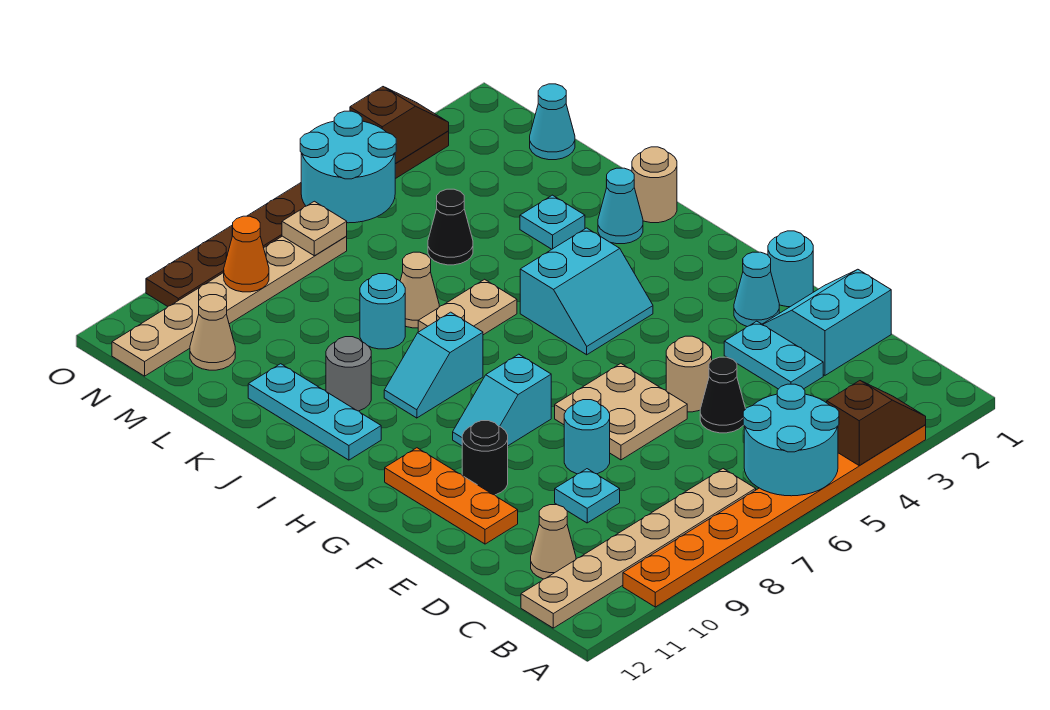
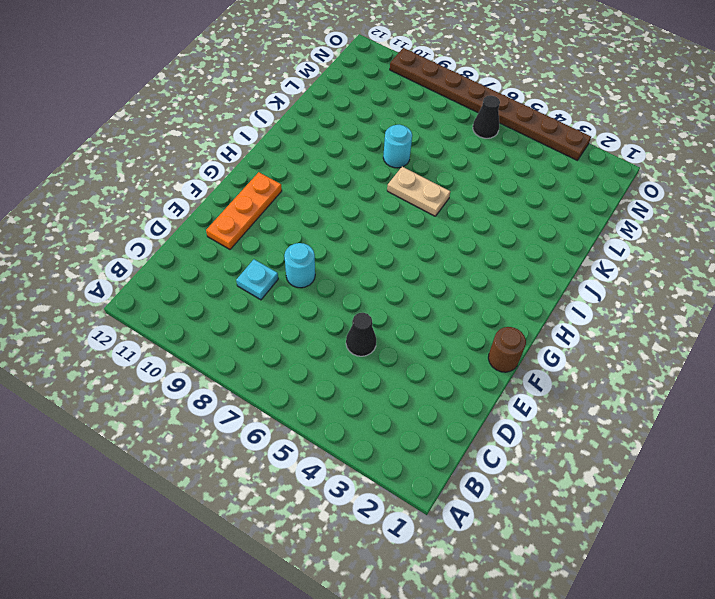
brown 1x1 round brick [488,327,526,372] -> cyan 1x1 round brick [768,231,813,307]
black 1x1 cone [473,95,500,138] -> black 1x1 cone moved to [428,189,473,265]
none -> orange 1x8 plate [623,425,926,607]
none -> tan 1x6 plate [521,469,756,628]
none -> tan 1x1 cone [531,505,576,579]
none -> cyan 2x2 slope [763,269,891,375]

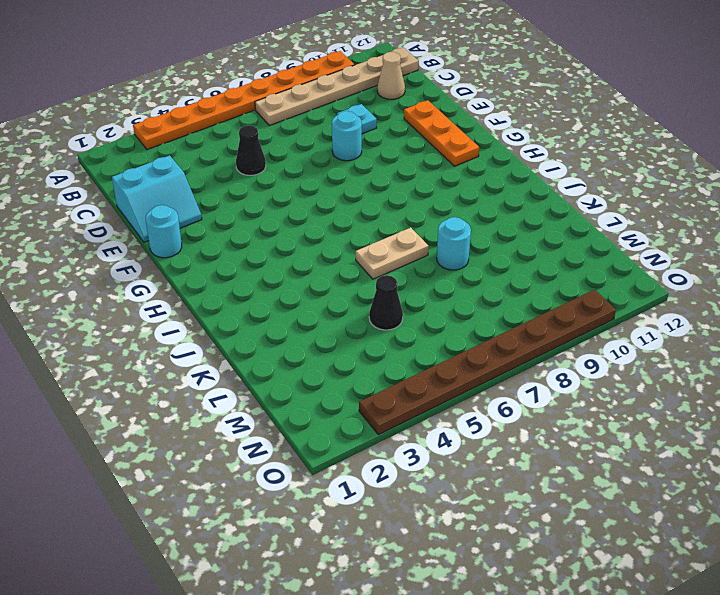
none -> cyan 1x2 plate [724,321,823,389]
none -> tan 1x1 round brick [666,336,712,412]
none -> tan 2x2 plate [555,364,687,460]
none -> cyan 1x1 cone [734,252,779,327]

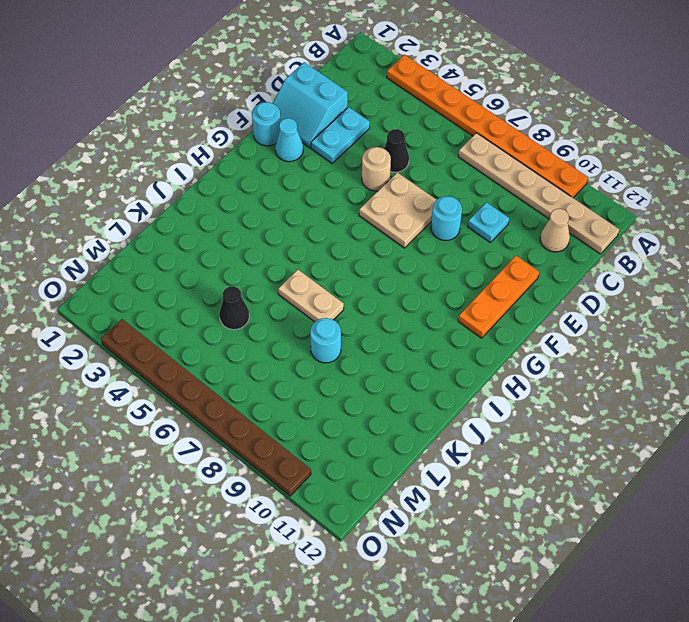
none -> black 1x1 round brick [462,421,508,495]
none -> cyan 1x2 slope [453,354,551,446]
none -> cyan 2x2 slope [520,228,653,355]
none -> cyan 1x2 slope [384,312,483,418]

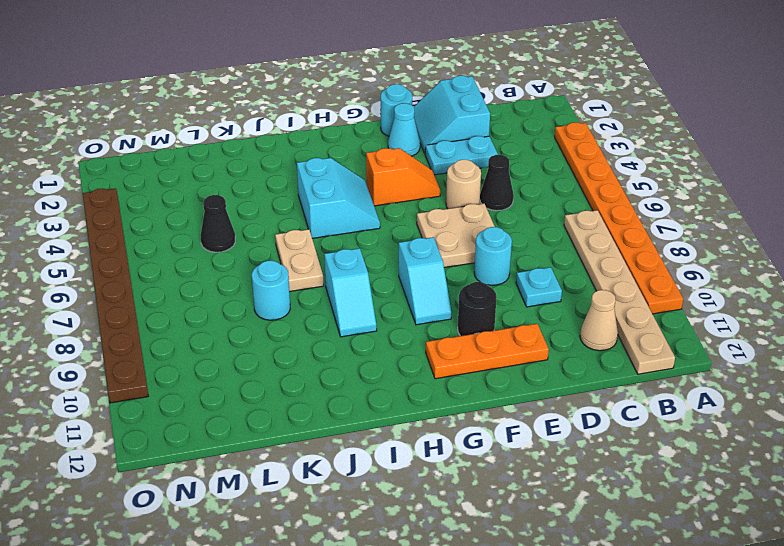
orange 1x2 slope [366,148,440,206] -> none
none -> cyan 1x3 plate [248,364,381,460]
none -> tan 1x1 round brick [632,147,677,223]
none -> cyan 1x1 cone [598,168,643,244]
none -> grey 1x1 round brick [326,337,371,411]

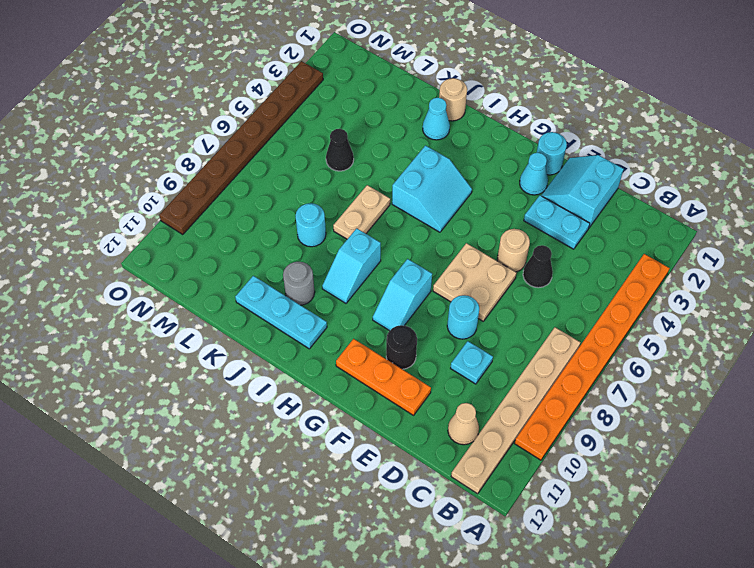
none -> cyan 1x1 plate [520,195,585,249]
none -> tan 1x1 cone [400,252,439,328]
none -> cyan 1x1 cone [530,84,575,160]
none -> tan 1x1 cone [190,295,235,370]

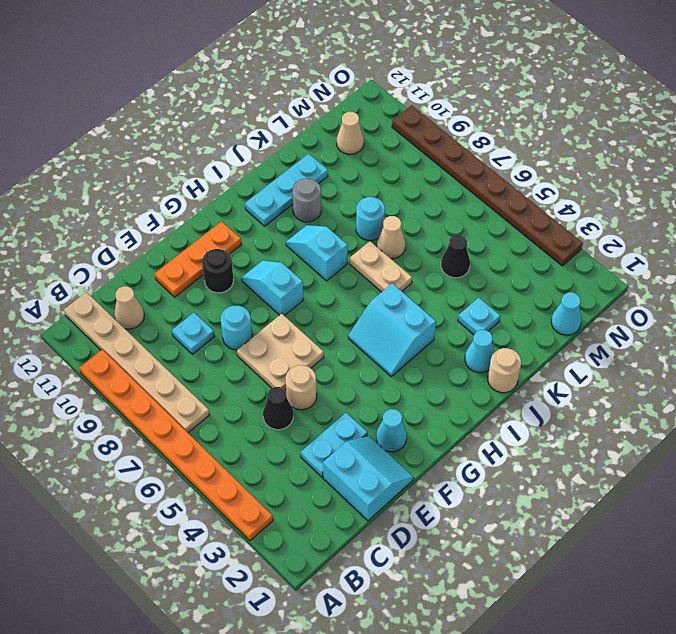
none -> cyan 1x1 round brick [768,231,813,307]
none -> tan 1x6 plate [112,236,347,376]
none -> brown 1x2 slope [827,381,926,466]
none -> cyan 2x2 round brick [743,384,839,496]

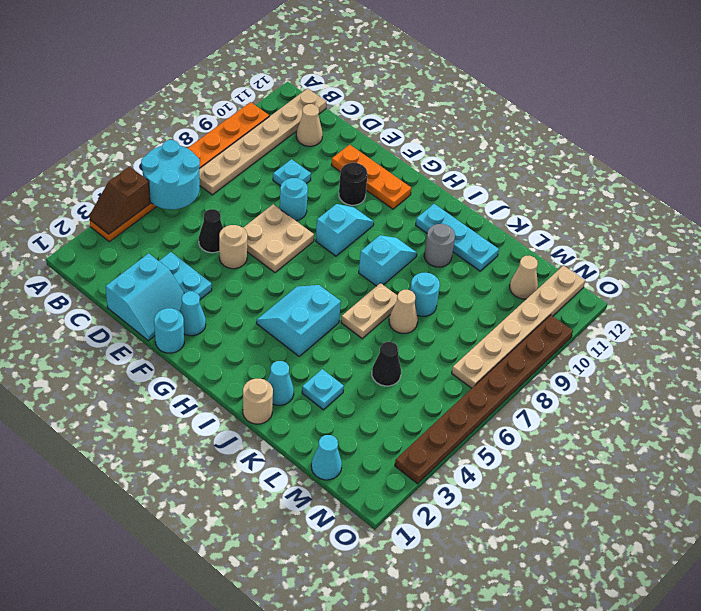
none -> cyan 2x2 round brick [300,111,396,223]
none -> tan 1x1 plate [282,201,347,256]
none -> orange 1x1 cone [224,216,269,292]
none -> brown 1x2 slope [350,87,449,164]

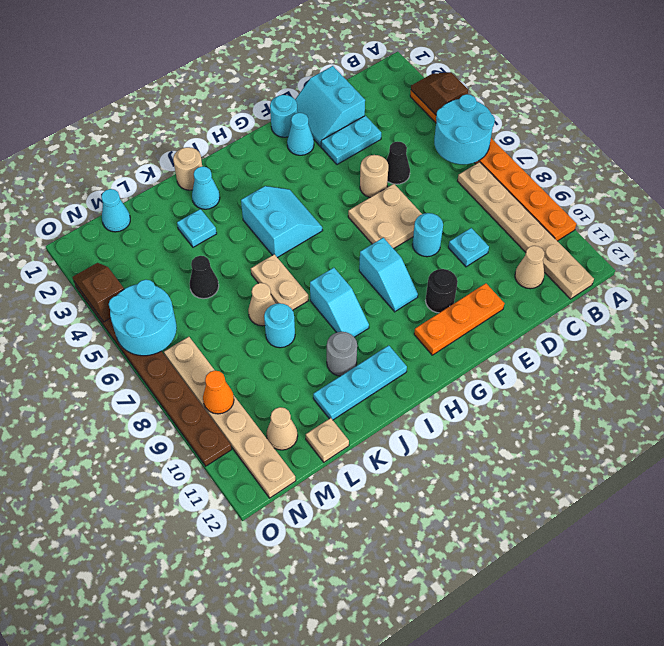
tan 1x1 plate [306,418,349,462] -> tan 1x1 plate moved to [282,201,347,256]

